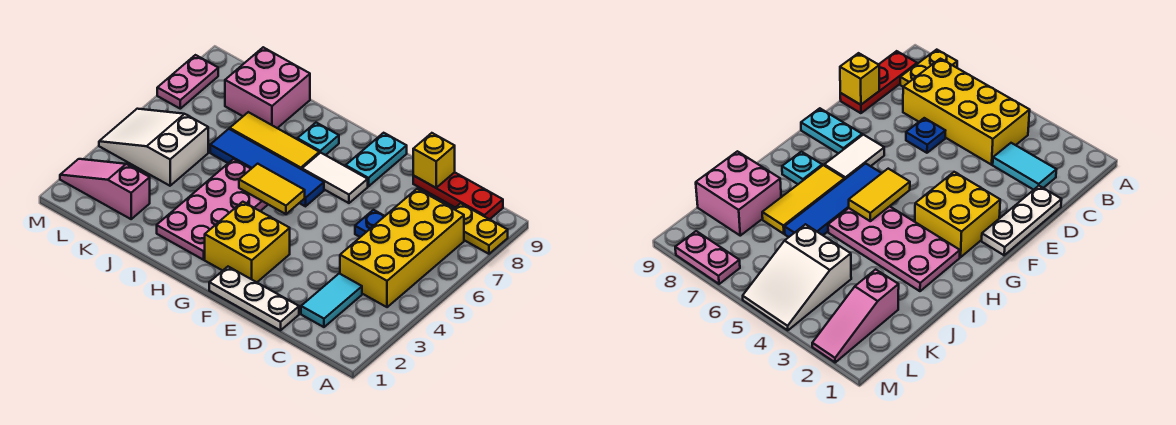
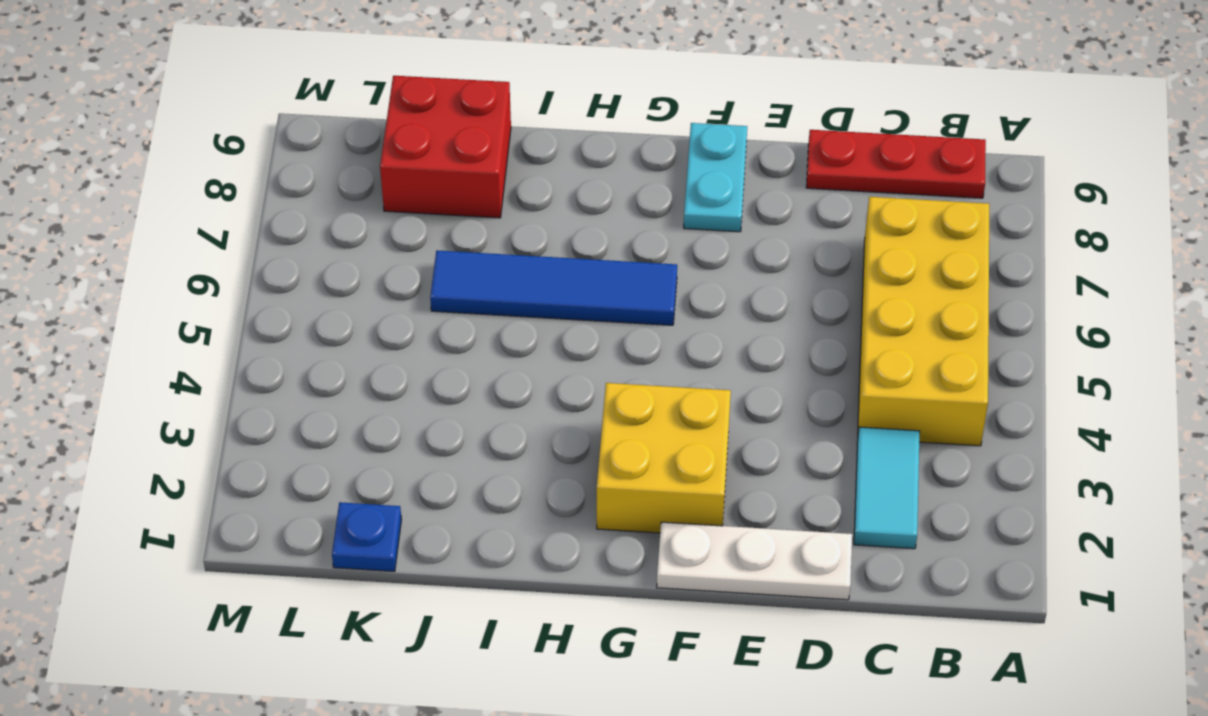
red 2x2 brick [380,76,511,218] -> pink 2x2 brick [225,47,310,128]
blue 1x1 plate [332,502,402,572] -> blue 1x1 plate moved to [355,210,385,237]
none -> yellow 1x2 plate [454,203,508,254]
none -> white 1x2 tile [302,153,368,203]
none -> pink 2x4 plate [157,159,268,260]

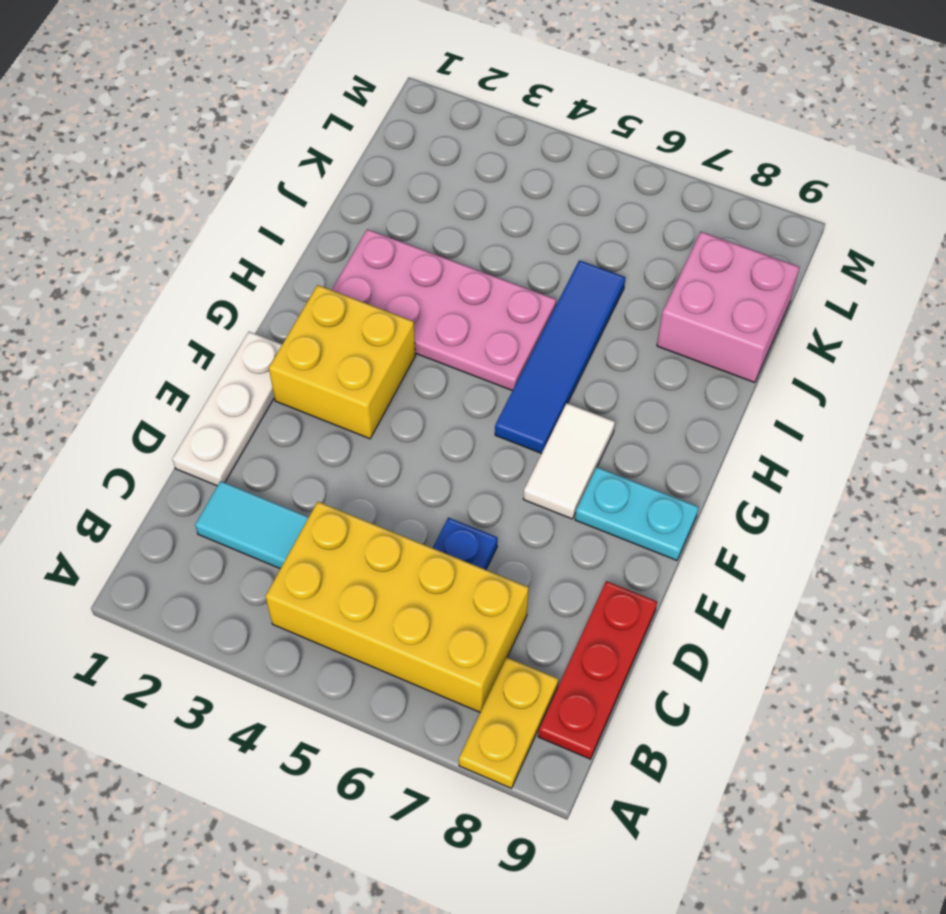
none -> yellow 1x3 tile [230,112,319,169]
none -> cyan 1x1 plate [297,123,339,155]
none -> pink 1x3 slope [60,159,150,219]

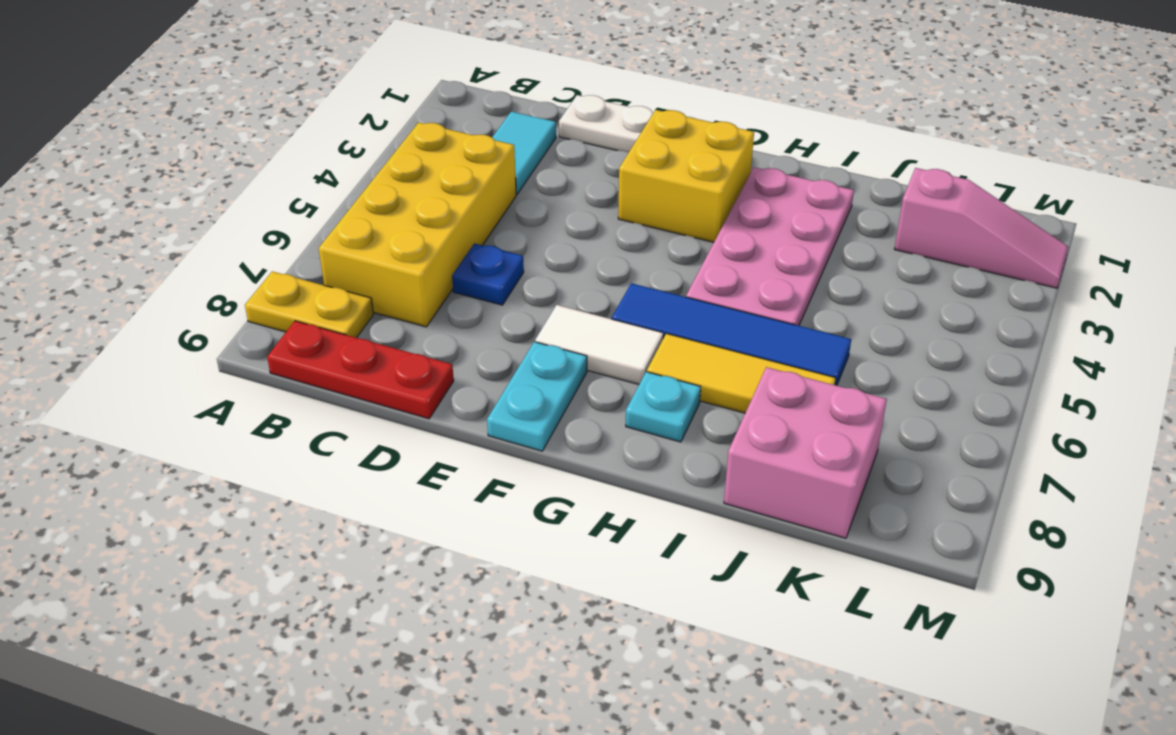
none -> white 2x3 slope [99,109,208,186]
none -> pink 1x2 plate [157,55,218,109]
none -> yellow 1x1 brick [413,133,455,188]

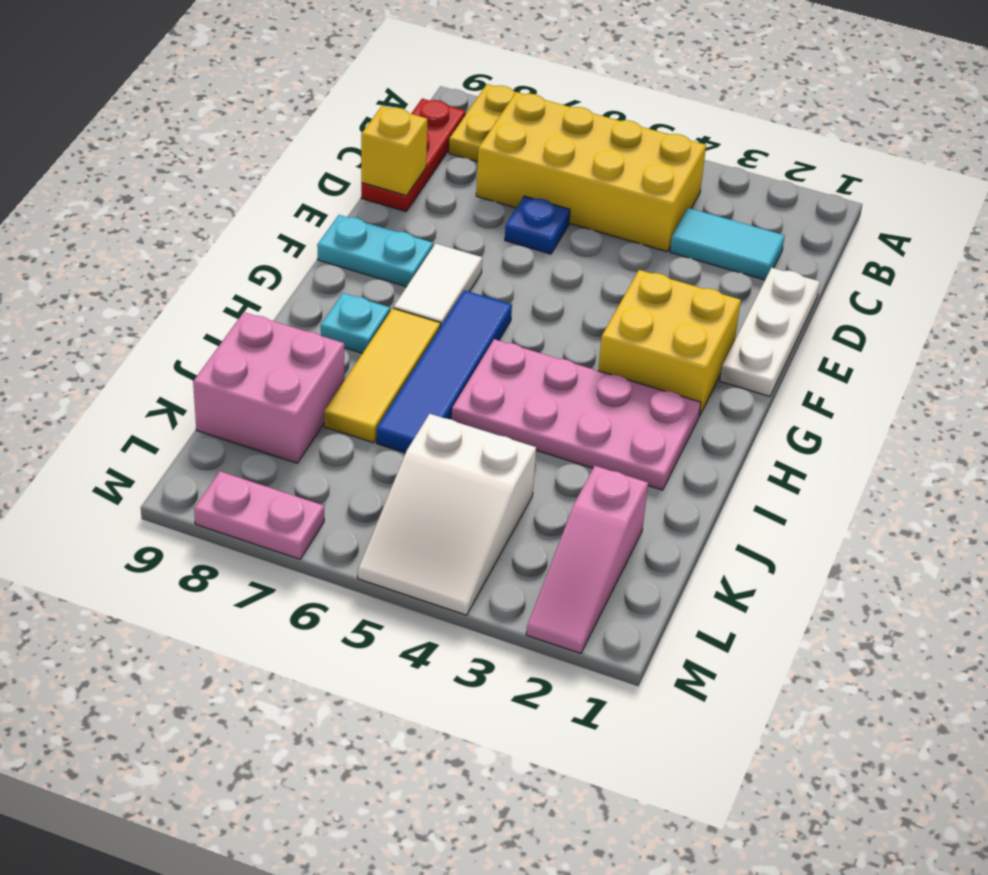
none -> yellow 1x2 tile [239,164,305,214]

